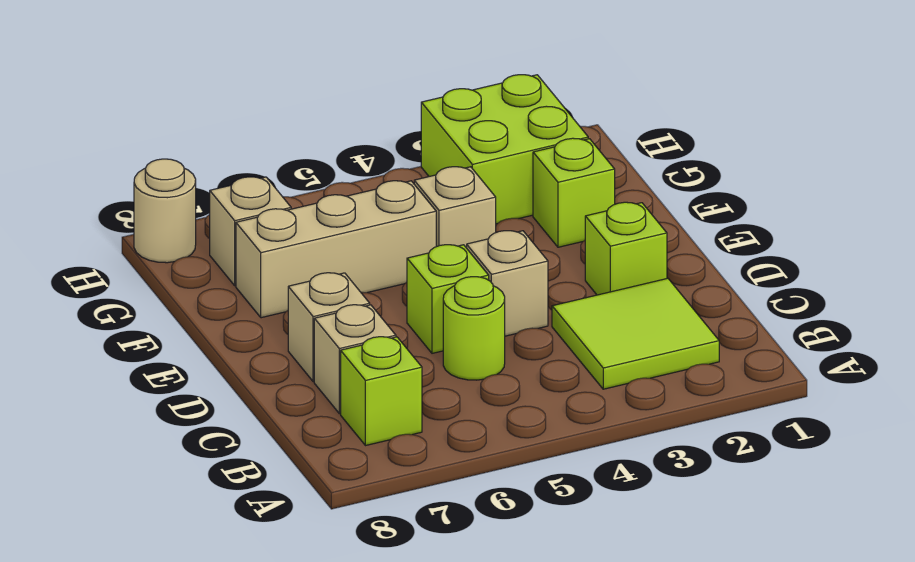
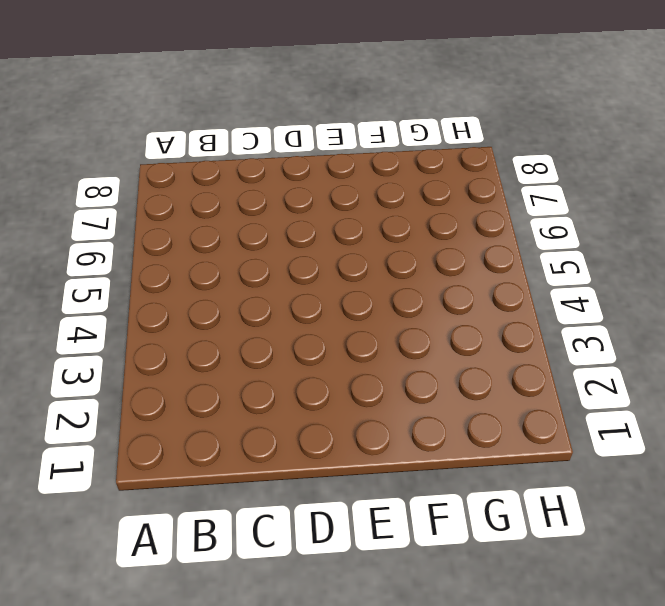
none -> lime 2x2 tile [552,278,719,389]
none -> lime 1x1 brick [341,337,422,446]
none -> lime 1x1 round brick [443,277,505,380]

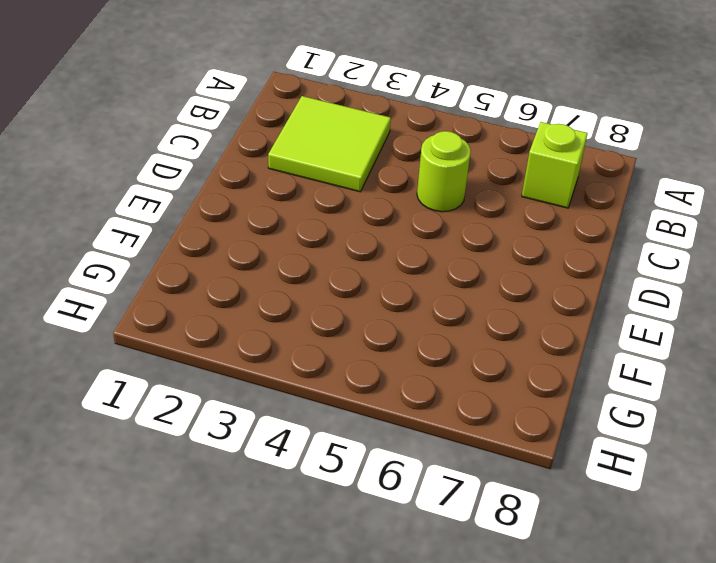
none -> tan 1x1 brick [314,305,396,414]
none -> lime 1x1 brick [585,202,667,295]
none -> tan 1x1 brick [467,231,548,336]

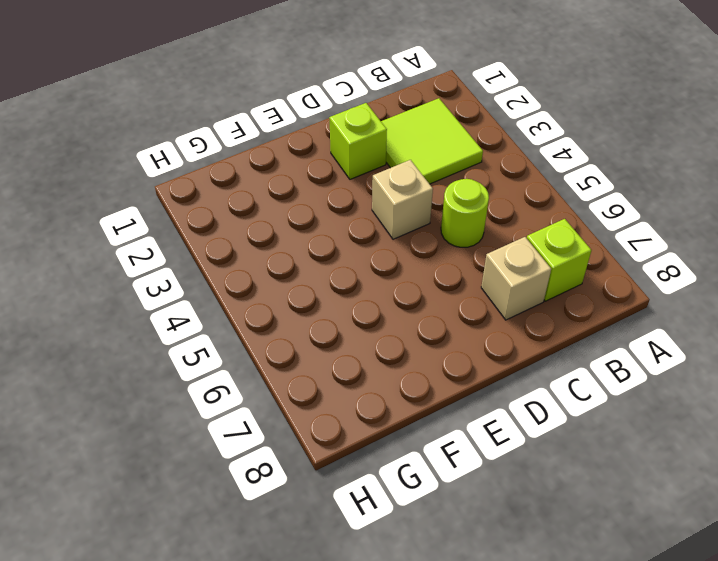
none -> lime 1x1 brick [407,245,489,353]
none -> tan 1x1 brick [288,273,370,382]
none -> lime 1x1 brick [533,138,615,247]

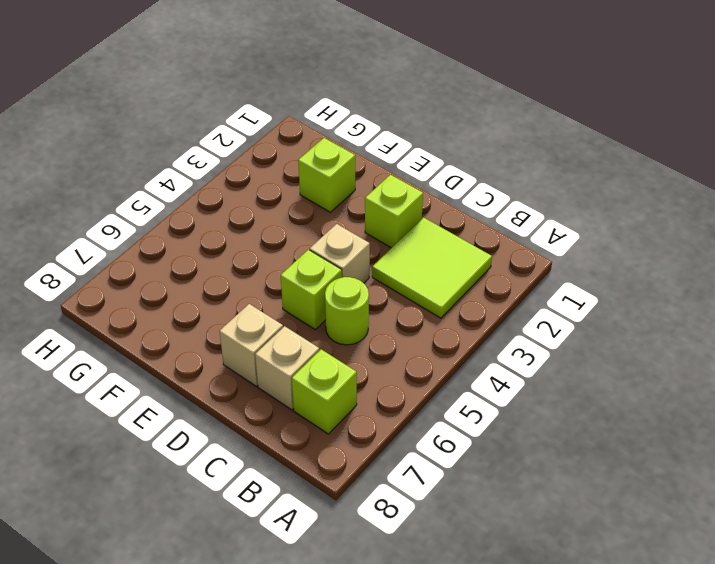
none -> tan 1x1 brick [414,167,496,248]
none -> tan 1x3 brick [236,181,436,318]
none -> lime 2x2 brick [421,75,588,224]

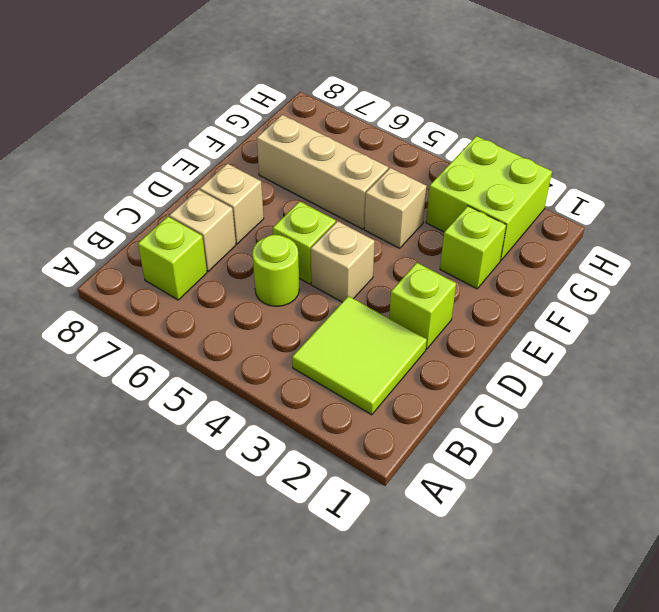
none -> tan 1x1 brick [210,177,291,286]
none -> tan 1x1 round brick [134,159,196,263]

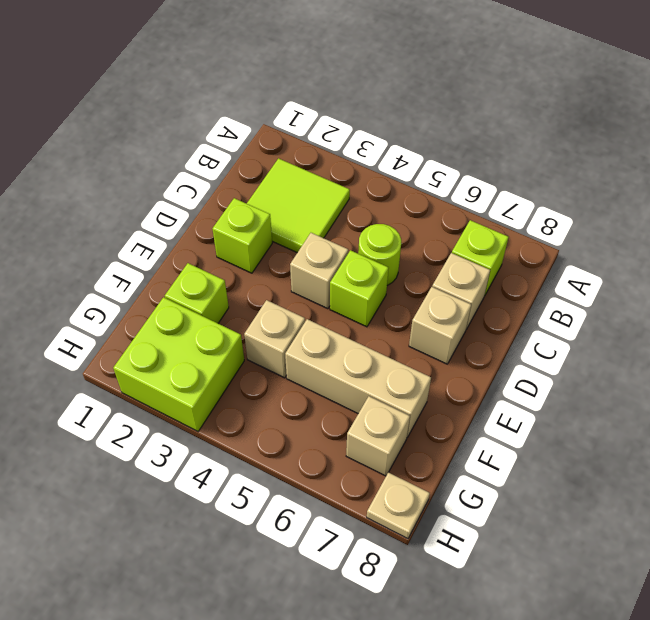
tan 1x1 plate [367,472,430,539] -> tan 1x1 round brick [134,159,196,263]

